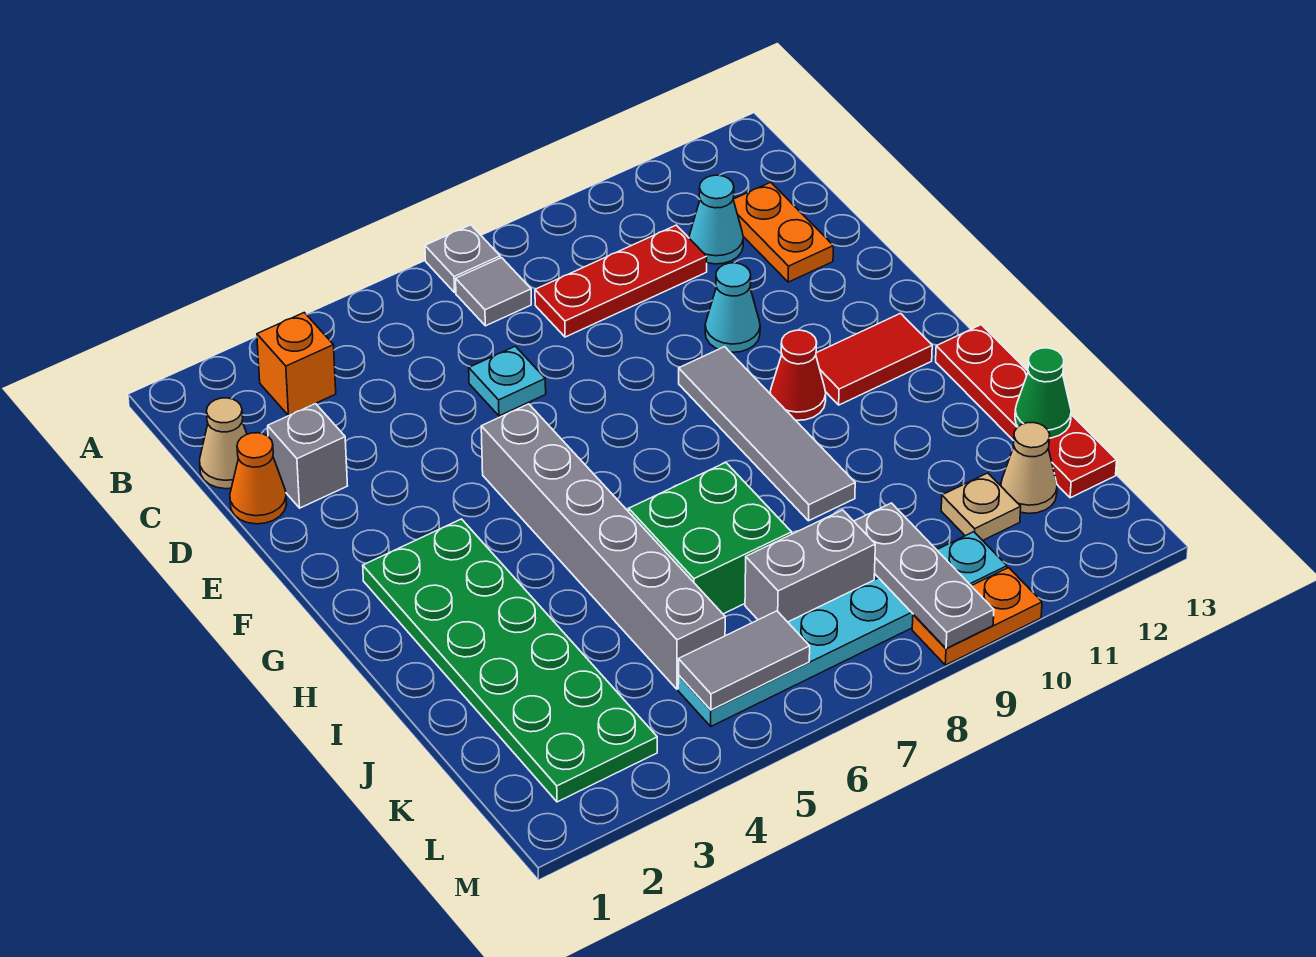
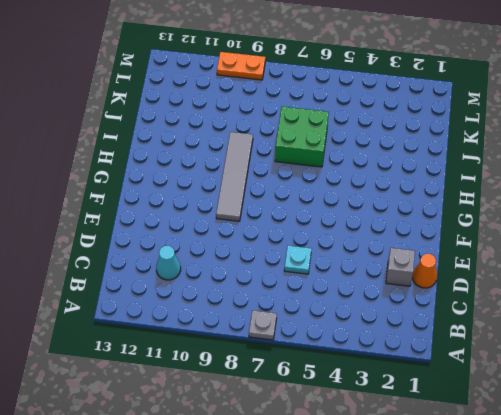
none -> orange 1x1 brick [257,313,336,416]
none -> grey 1x1 tile [456,258,531,326]
none -> tan 1x1 cone [200,398,247,489]

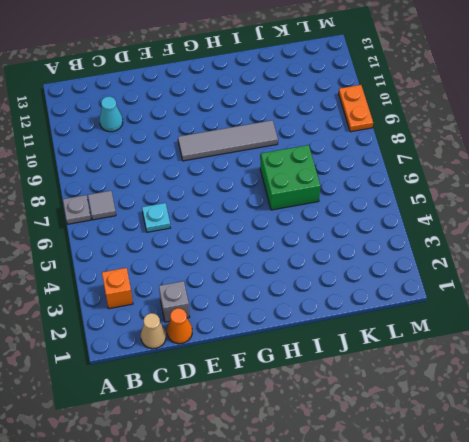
none -> red 1x3 plate [535,225,707,337]
none -> orange 1x2 plate [733,182,833,282]
none -> cyan 1x1 cone [705,263,760,352]

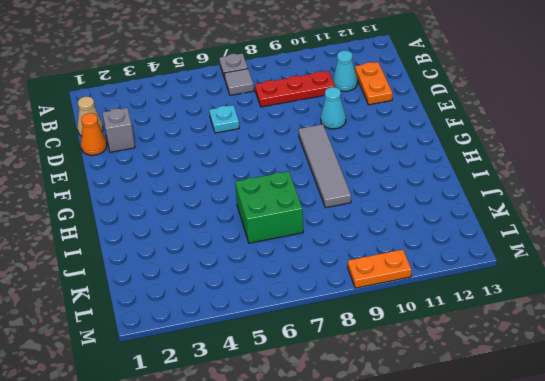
none -> orange 1x1 brick [257,313,336,416]
none -> grey 1x6 brick [481,404,725,689]
none -> green 2x6 plate [363,519,657,802]

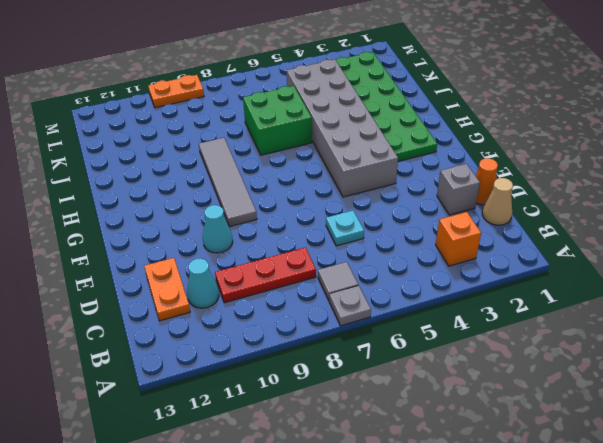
grey 2x6 brick [287,59,398,197] -> grey 1x6 brick [481,404,725,689]
none -> red 1x1 cone [770,330,826,420]
none -> red 1x2 tile [816,313,932,405]
none -> red 1x4 plate [936,325,1117,498]

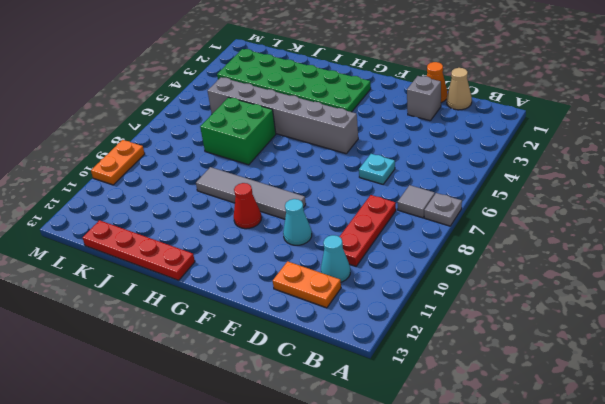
none -> orange 1x1 brick [257,313,336,416]
none -> red 1x2 tile [816,313,932,405]
none -> grey 1x2 brick [745,510,875,622]

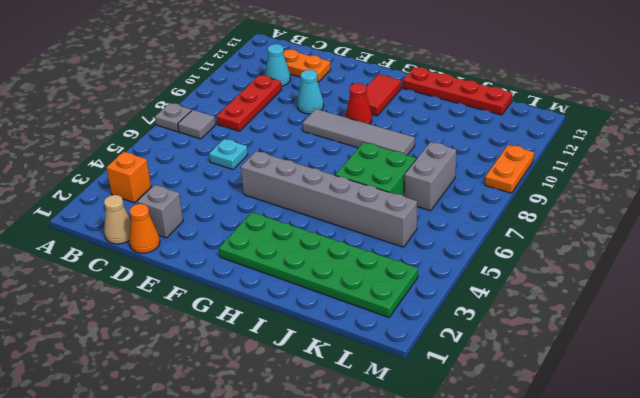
none -> tan 1x1 plate [941,473,1021,540]
none -> tan 1x1 cone [1001,423,1057,514]
none -> cyan 1x6 plate [678,532,1007,726]

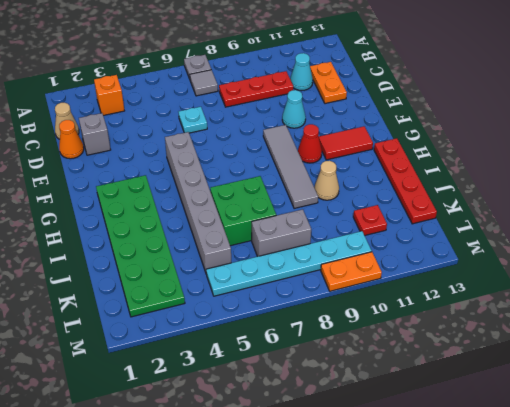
tan 1x1 cone [314,161,339,200] -> tan 1x1 cone moved to [1001,423,1057,514]
red 1x1 plate [353,205,387,236] -> tan 1x1 plate [941,473,1021,540]
none -> green 1x1 cone [1015,348,1071,438]
none -> grey 1x3 plate [854,503,994,649]
none -> grey 1x2 tile [679,611,810,710]

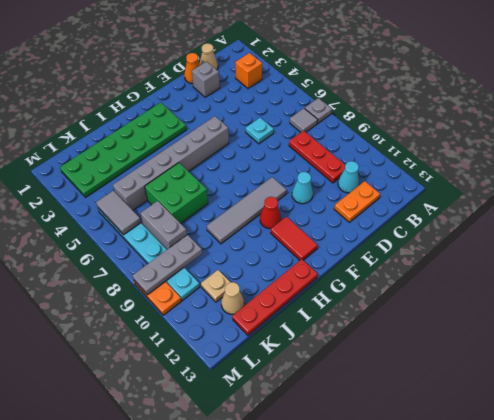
none -> green 1x1 cone [1015,348,1071,438]

